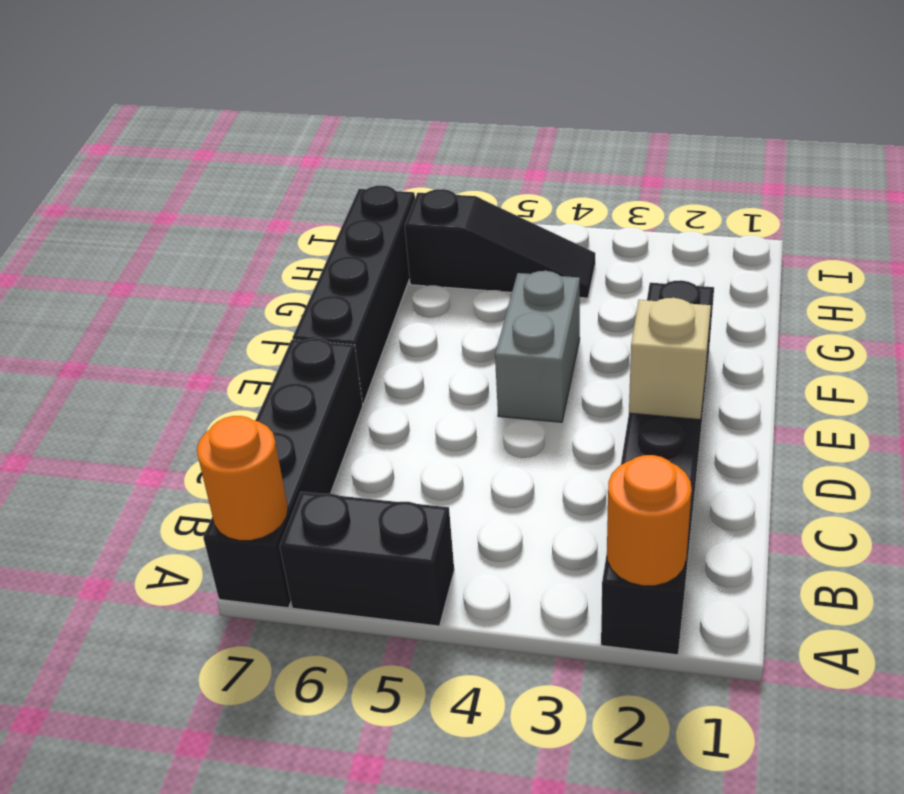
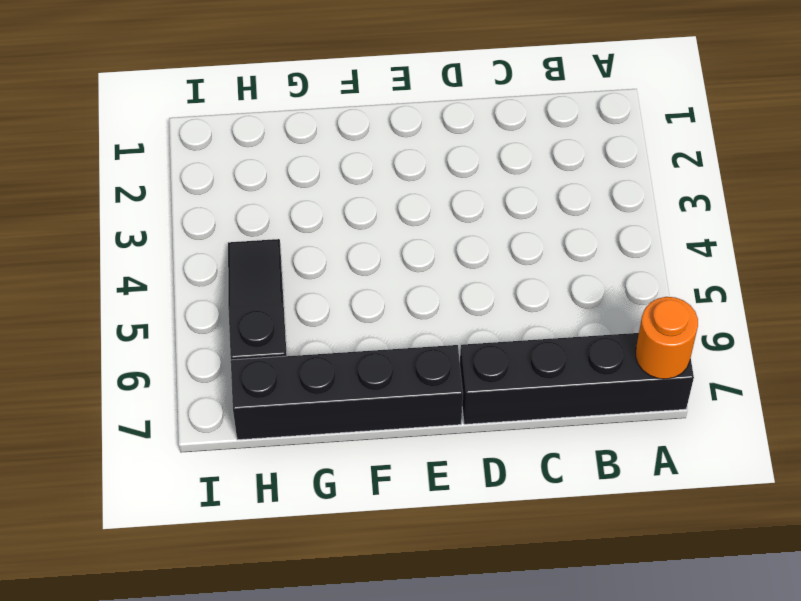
none -> black 1x6 brick [601,280,714,655]
none -> black 1x2 brick [280,492,454,626]

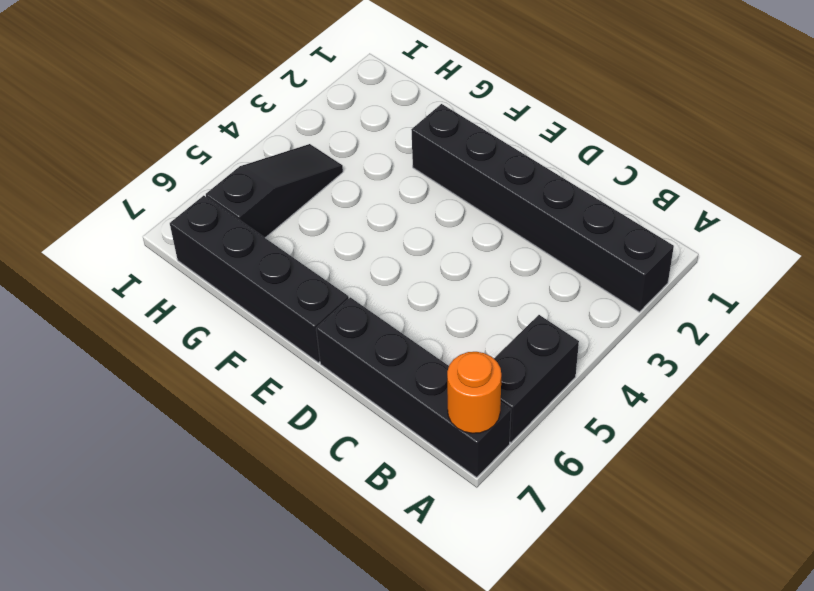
none -> grey 1x2 brick [495,271,580,422]
none -> orange 1x1 round brick [607,455,692,586]

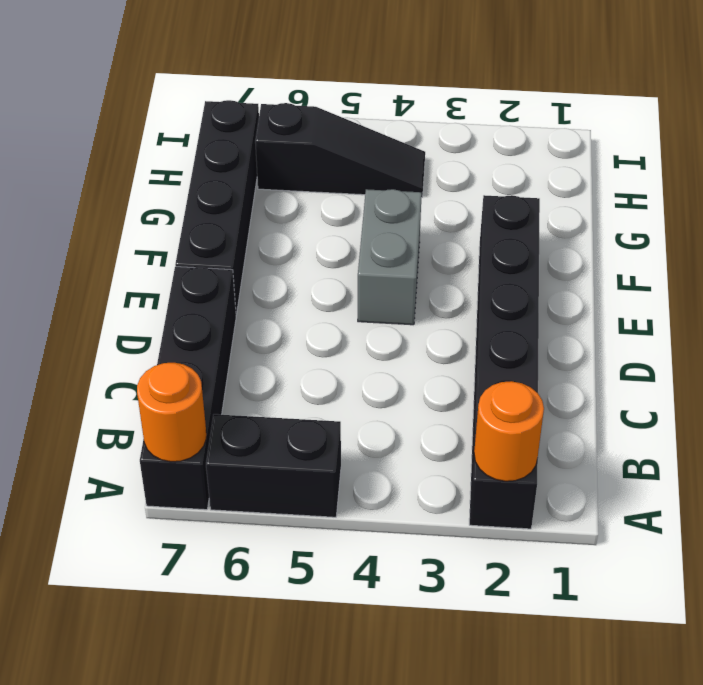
none -> tan 1x1 brick [629,298,711,420]

